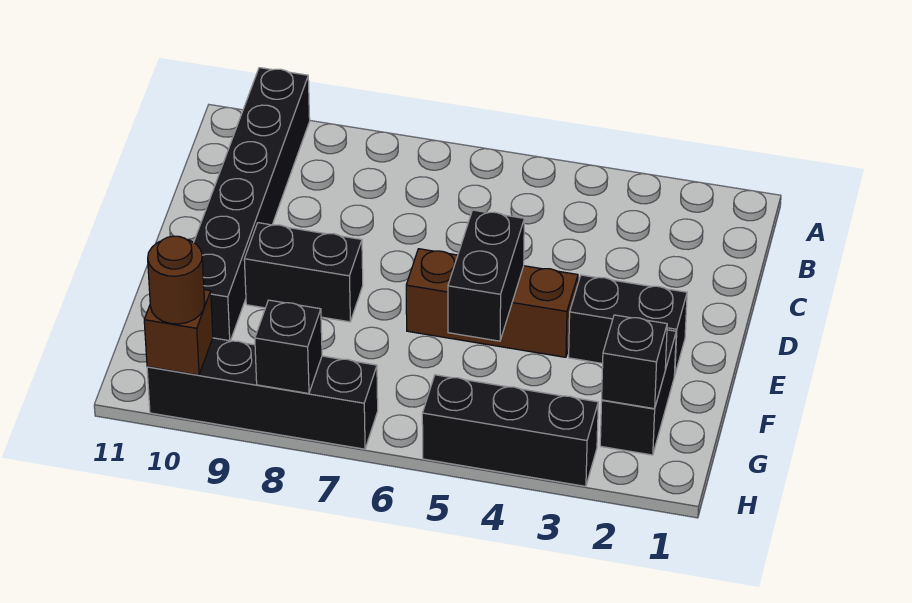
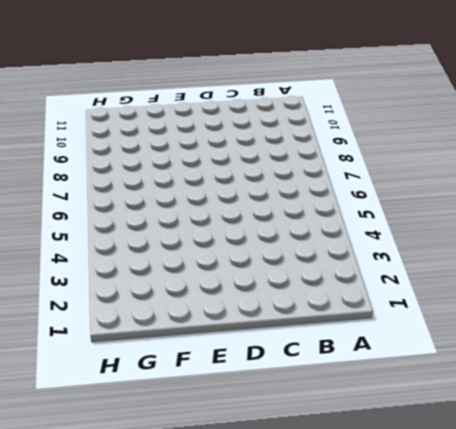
none -> black 1x6 brick [194,68,310,341]
none -> black 1x2 brick [569,275,687,375]
none -> brown 1x3 brick [406,249,578,357]

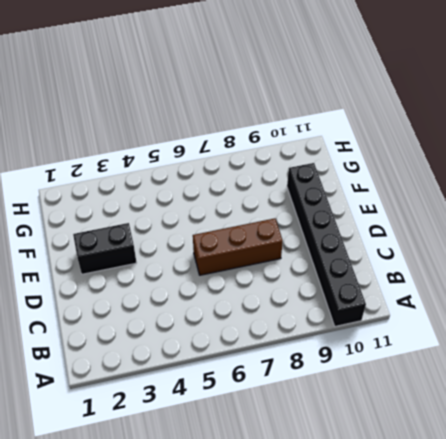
brown 1x3 brick [193,218,283,275] -> brown 1x3 brick moved to [406,249,578,357]
none -> black 1x2 brick [244,223,363,322]
none -> black 1x2 brick [600,330,676,455]
none -> black 1x3 brick [422,375,598,486]

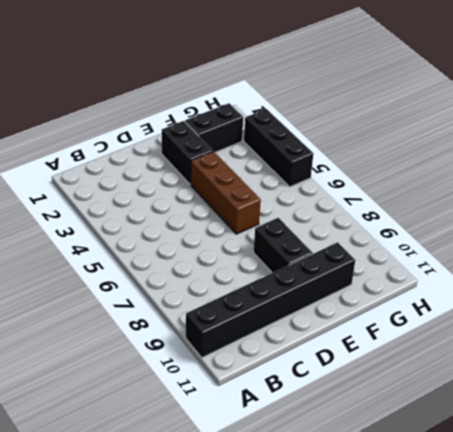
none -> black 1x4 brick [147,338,378,449]
none -> black 1x2 brick [448,210,524,341]
none -> black 1x1 brick [602,315,667,409]

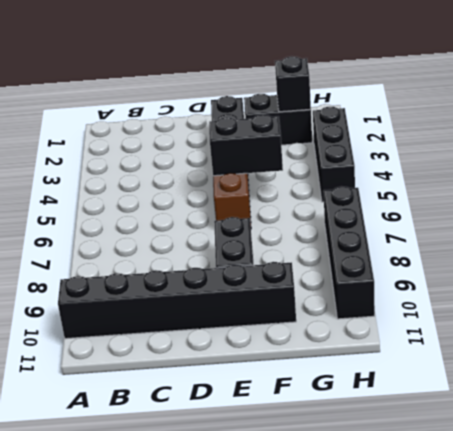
none -> black 1x1 brick [255,300,322,394]
none -> brown 1x1 brick [144,290,213,375]
none -> brown 1x1 round brick [148,236,205,324]

